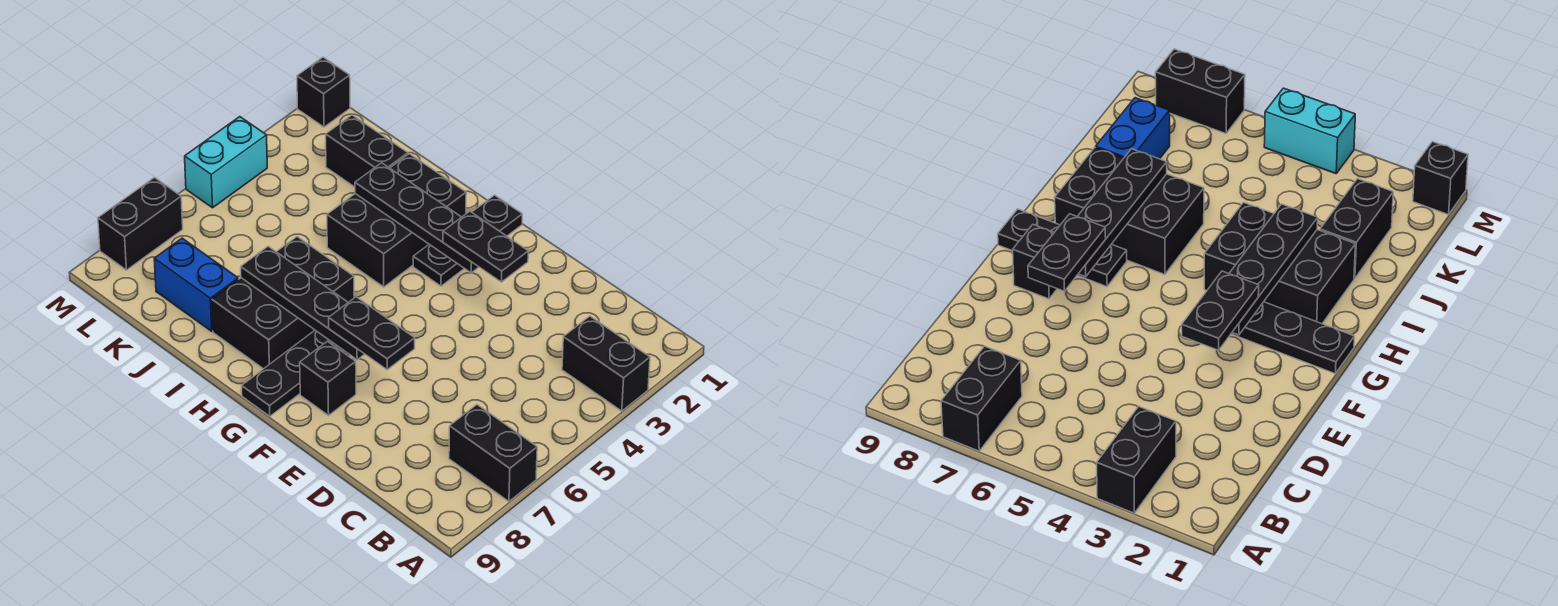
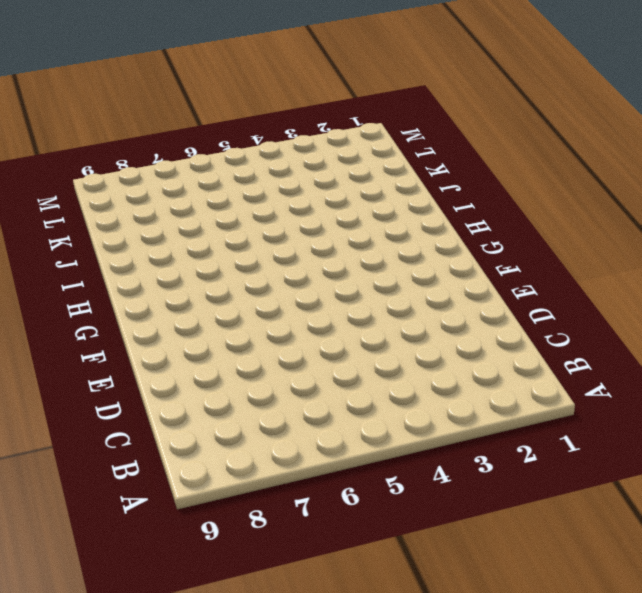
none -> black 1x2 brick [562,316,650,411]
none -> black 1x2 brick [449,405,537,501]
none -> black 1x1 brick [300,341,356,415]

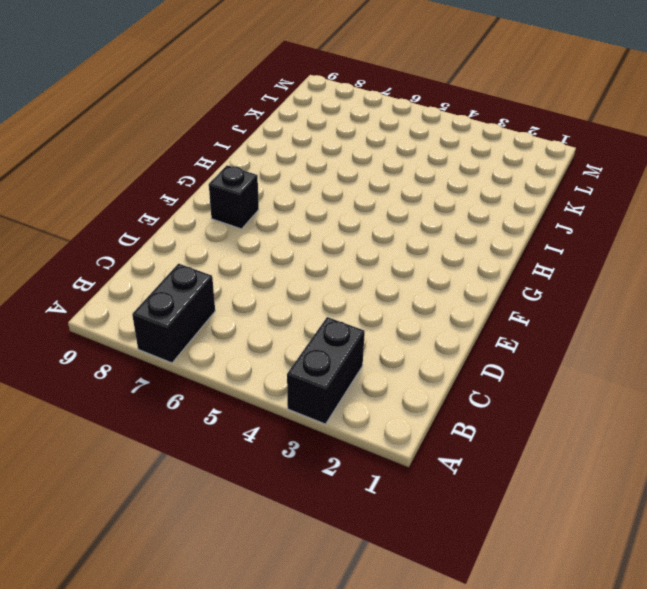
none -> black 1x3 plate [413,195,522,286]
none -> black 1x3 plate [242,330,350,416]
none -> black 2x3 brick [327,154,466,287]

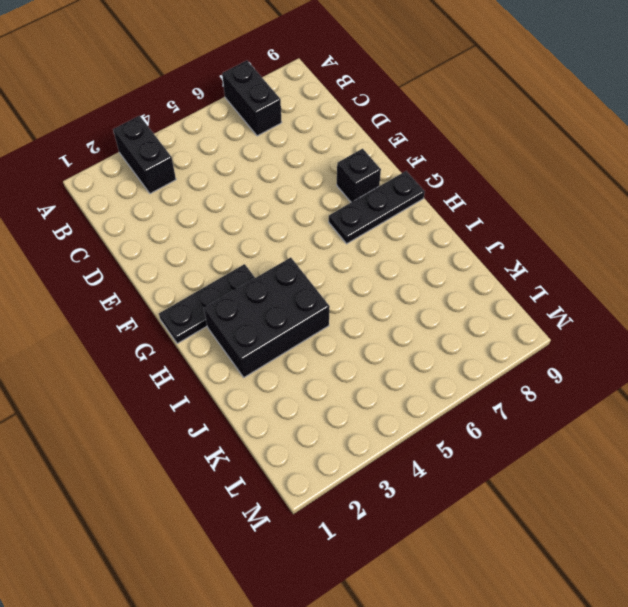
none -> black 2x3 brick [212,237,354,369]
none -> black 1x2 brick [326,115,408,187]
none -> blue 1x2 brick [154,238,238,331]

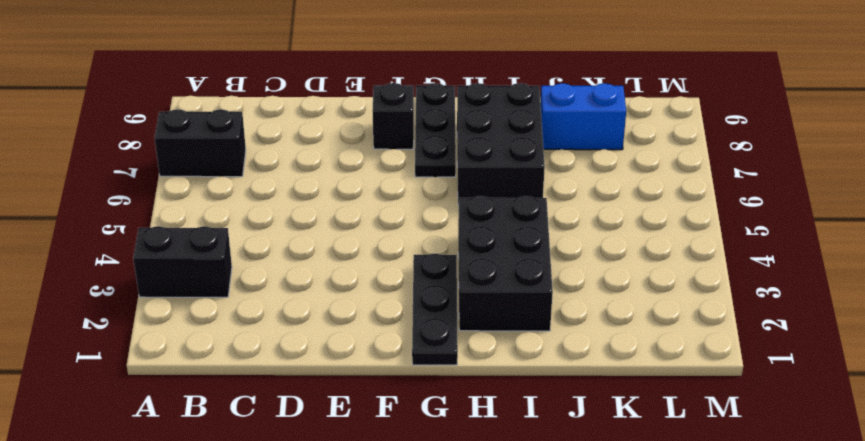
none -> black 1x2 brick [326,115,408,187]
none -> black 1x1 brick [297,57,350,127]
none -> cyan 1x2 brick [185,117,267,208]

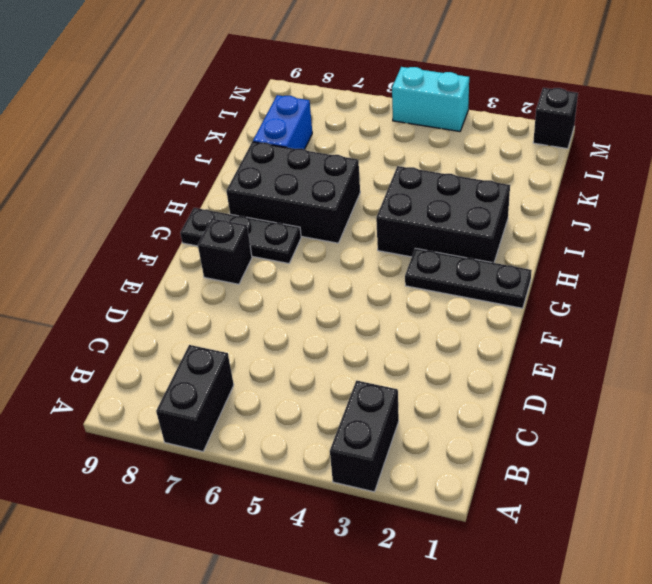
none -> black 1x2 brick [326,115,408,187]
none -> black 1x2 brick [98,178,183,270]
none -> black 1x4 plate [355,163,478,273]

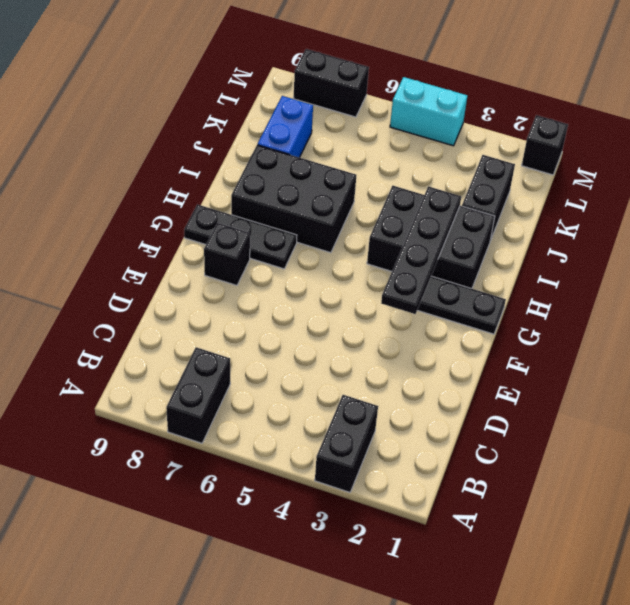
none -> black 1x4 plate [241,246,364,360]
none -> black 1x2 plate [443,211,528,282]
none -> black 1x2 plate [329,297,415,370]

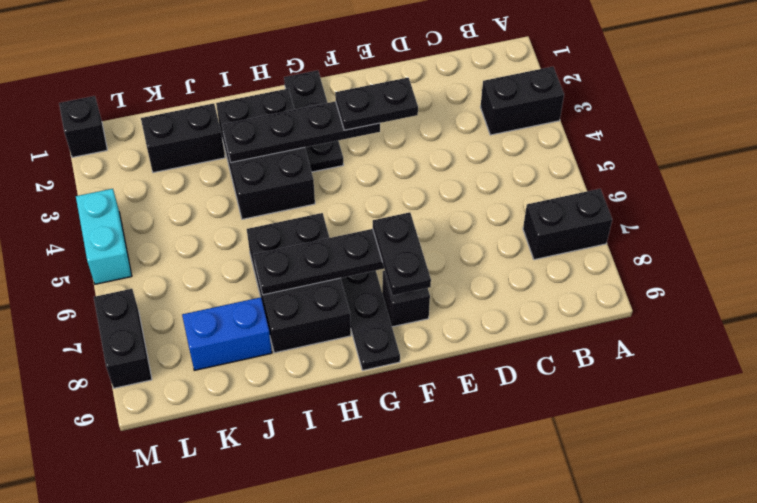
black 1x2 plate [373,212,431,296] -> black 1x2 plate turned to [329,297,415,370]

